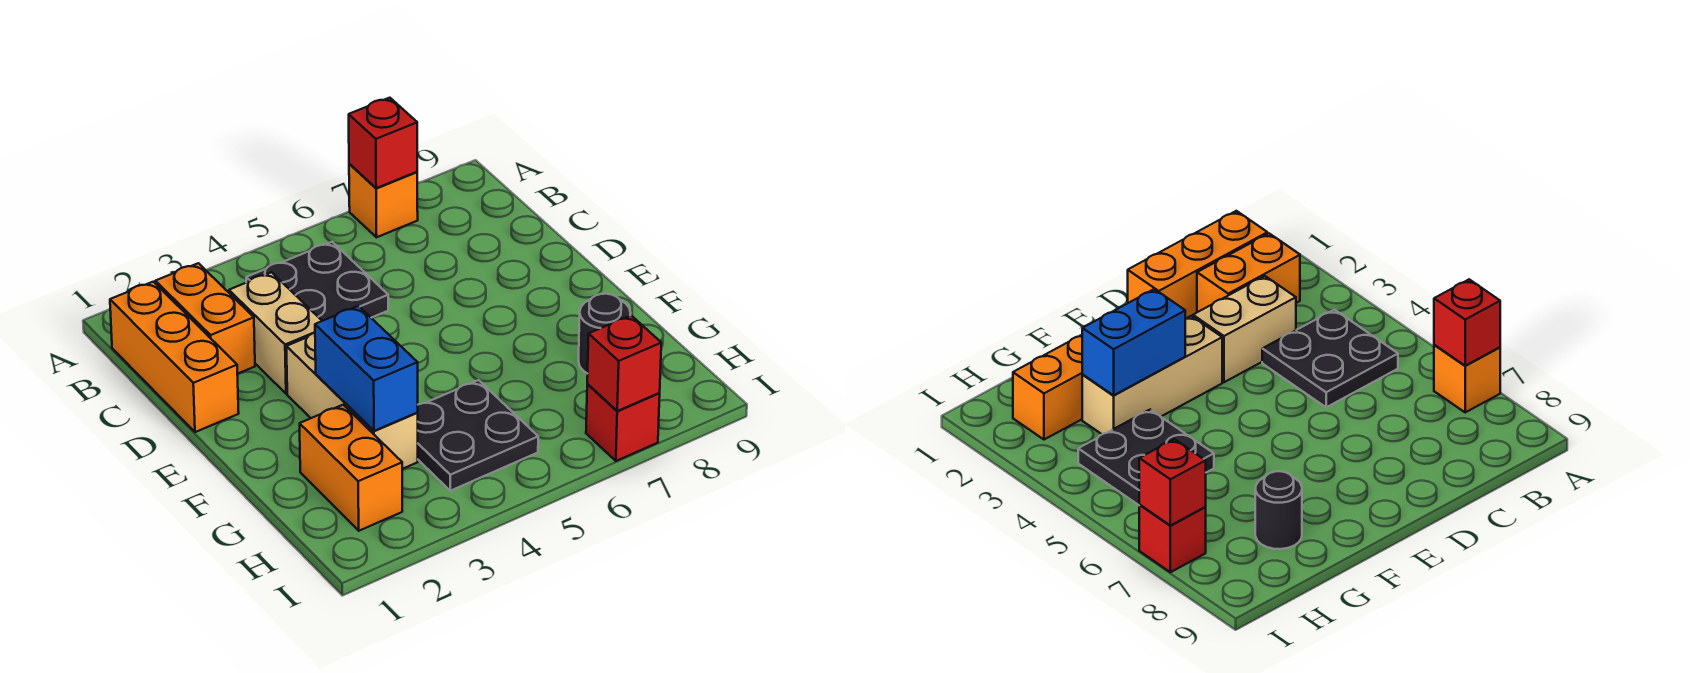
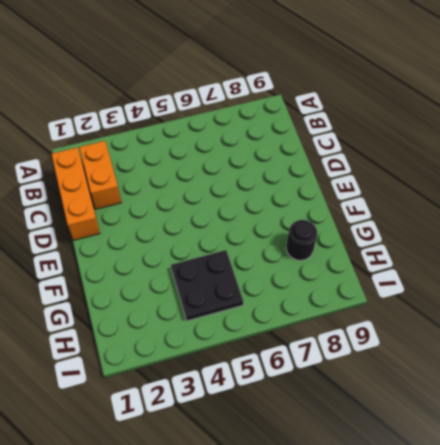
none -> orange 1x1 brick [349,164,418,237]
none -> black 2x2 plate [246,242,388,321]
none -> tan 1x2 brick [229,272,322,394]

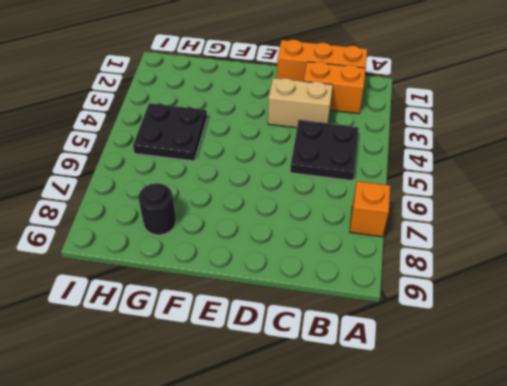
none -> tan 1x3 brick [286,333,418,469]
none -> orange 1x2 brick [300,405,402,531]
none -> red 1x1 brick [586,384,660,461]

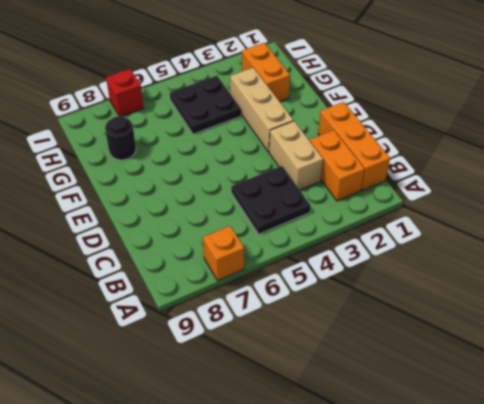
none -> red 1x1 brick [349,98,417,188]
none -> blue 1x2 brick [315,306,418,431]
none -> red 1x1 brick [587,315,661,411]

